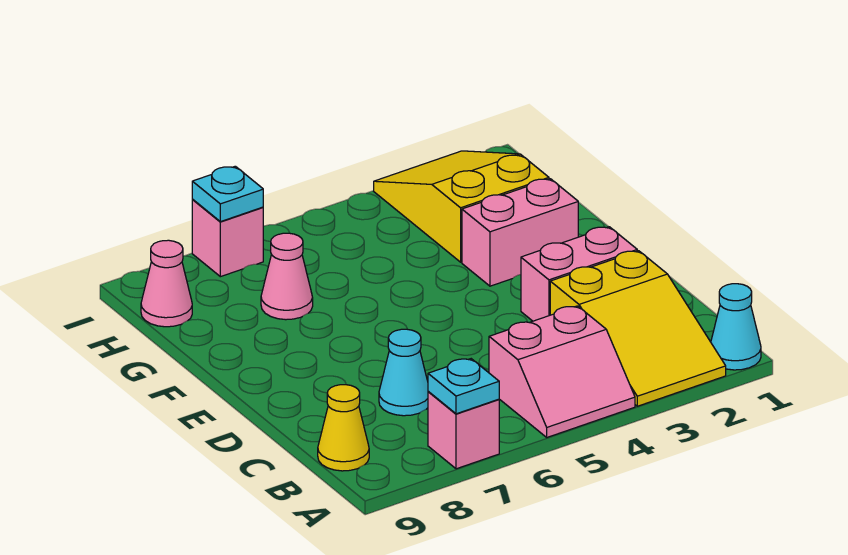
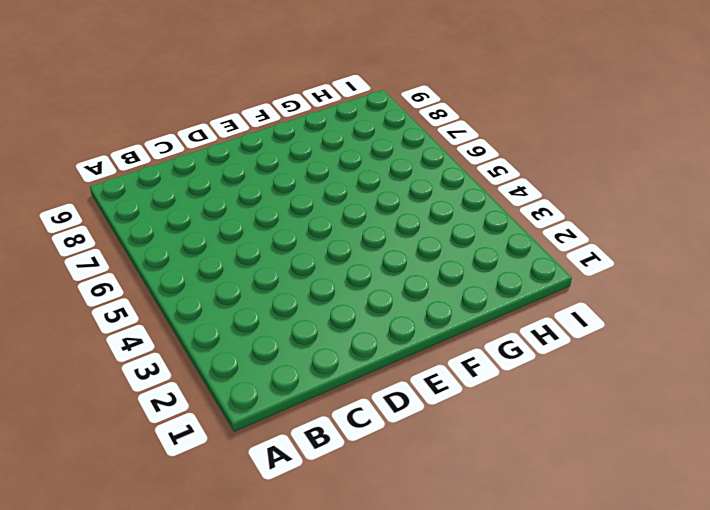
none -> cyan 1x1 cone [711,284,761,370]
none -> yellow 2x3 slope [550,251,726,406]
none -> pink 2x2 slope [489,306,635,437]

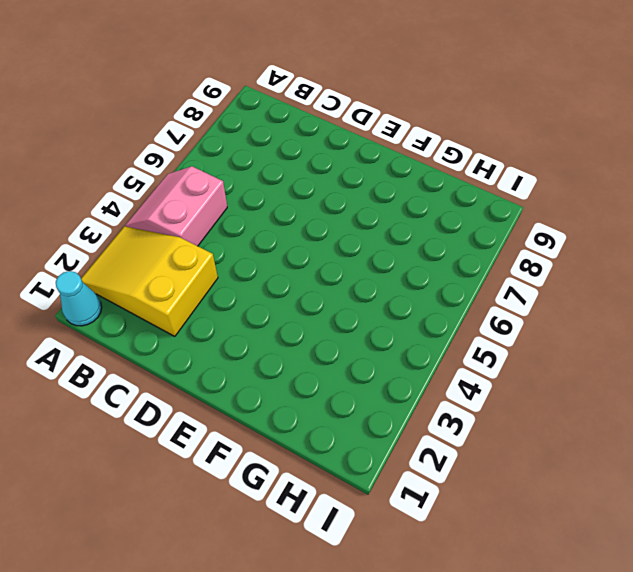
none -> pink 1x1 brick [428,392,499,469]
none -> yellow 1x1 cone [318,385,369,471]
none -> cyan 1x1 cone [379,329,428,416]

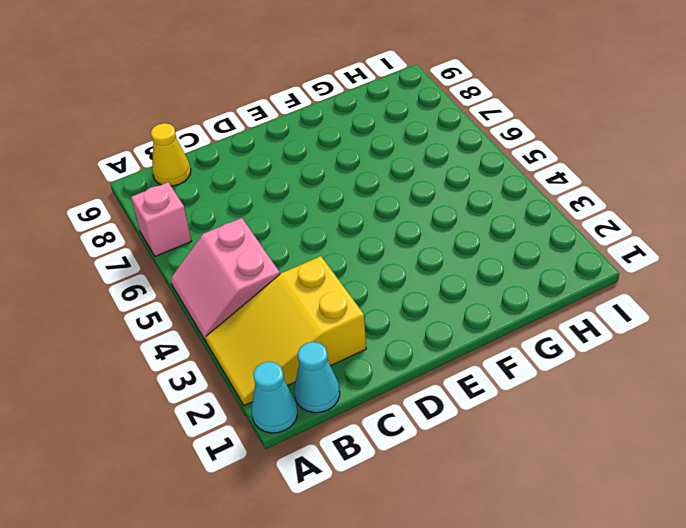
cyan 1x1 cone [294,342,340,413] -> cyan 1x1 cone moved to [379,329,428,416]
none -> pink 1x2 brick [521,227,637,321]
none -> pink 1x2 brick [462,179,578,286]
none -> yellow 2x3 slope [374,151,549,262]

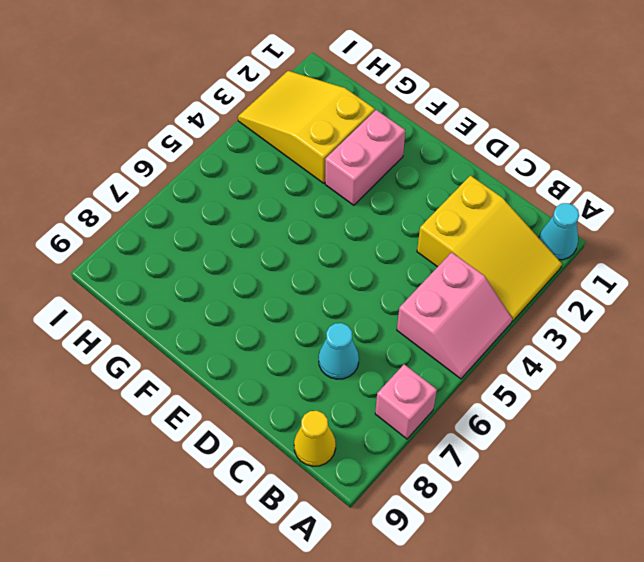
none -> pink 1x2 brick [521,227,637,321]
none -> pink 1x1 cone [261,233,313,320]
none -> pink 1x1 cone [141,240,192,327]

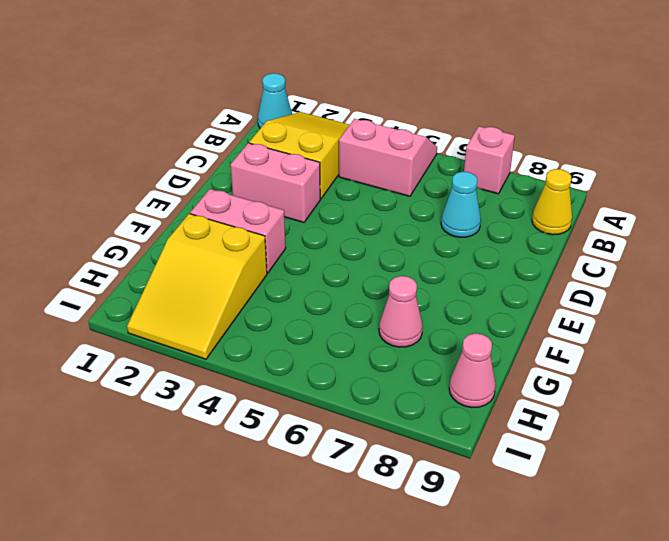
none -> pink 1x1 brick [192,200,263,277]
none -> cyan 1x1 plate [428,359,499,414]
none -> cyan 1x1 plate [192,166,263,222]

